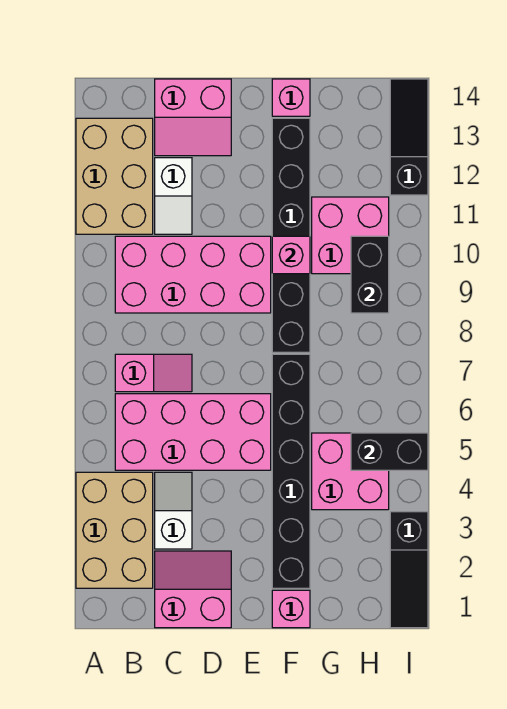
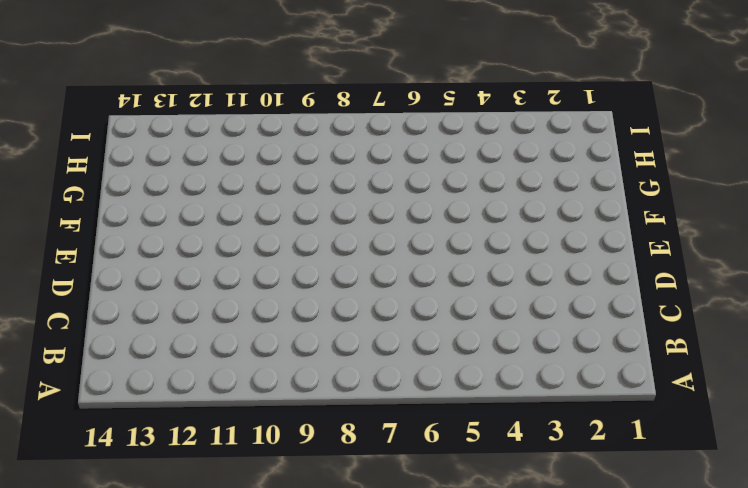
none -> tan 2x3 brick [76,472,153,588]
none -> tan 2x3 brick [76,118,153,234]
none -> pink 2x4 brick [115,394,271,470]

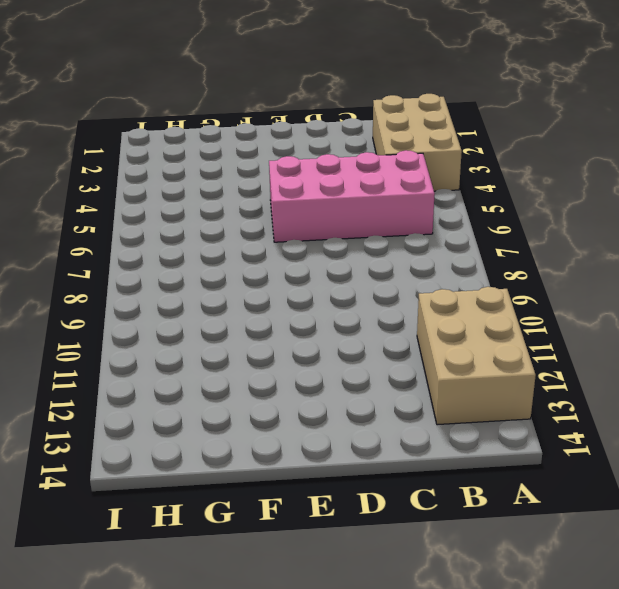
none -> pink 1x2 slope [115,354,192,392]
none -> pink 2x4 brick [115,236,271,313]
none -> pink 2x2 slope [155,551,231,628]

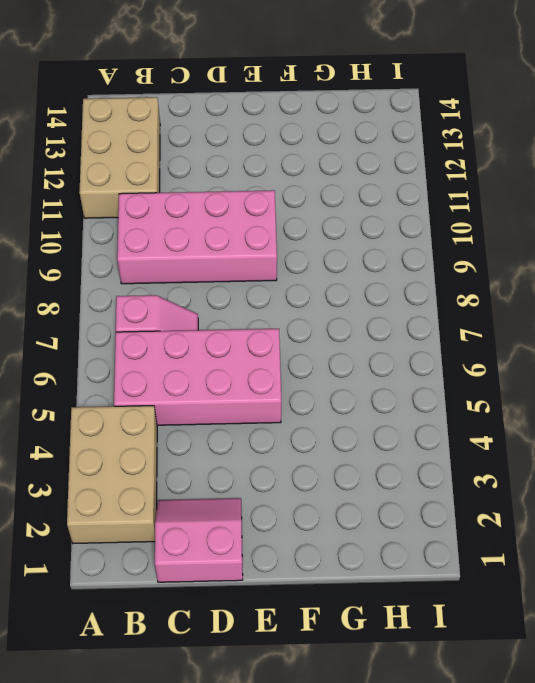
none -> white 1x2 slope [155,472,192,549]
none -> white 1x2 slope [155,158,192,234]
none -> pink 2x2 slope [155,79,231,156]

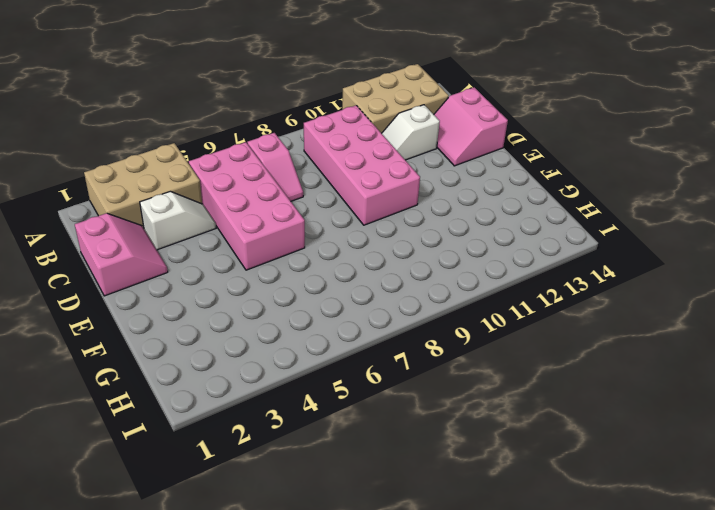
none -> pink 1x1 brick [272,590,310,628]
none -> black 1x6 brick [272,354,310,588]
none -> black 1x6 brick [272,118,310,352]

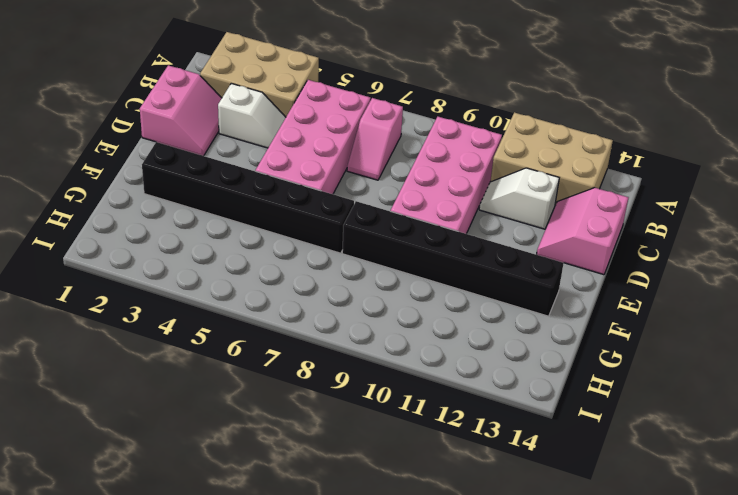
none -> pink 1x1 brick [272,590,310,628]
none -> pink 1x1 brick [272,79,310,116]
none -> pink 2x2 brick [312,433,389,510]

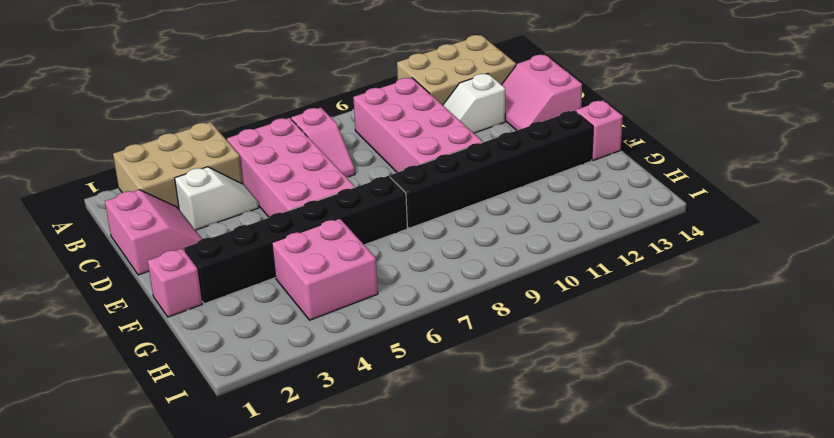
none -> pink 2x2 brick [312,197,389,274]
none -> black 1x3 slope [390,512,428,628]
none -> black 1x3 slope [390,79,428,195]

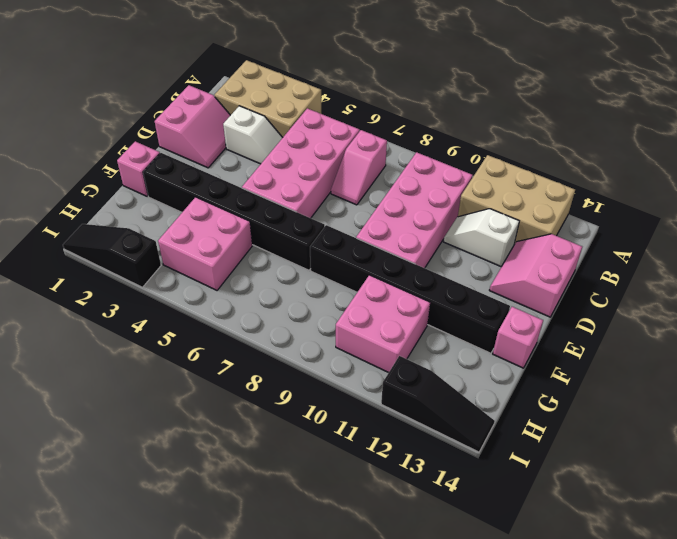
none -> pink 1x1 brick [272,236,310,274]
none -> black 1x2 brick [351,433,428,470]
none -> black 1x2 brick [351,236,389,313]

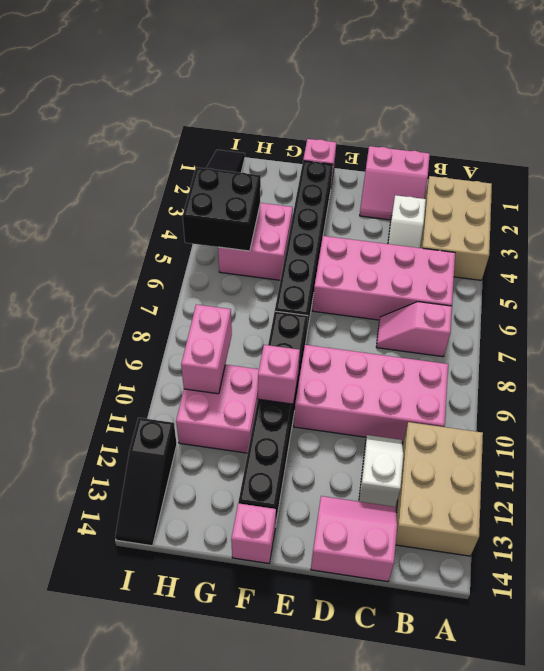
black 2x2 brick [183,167,261,251] -> black 1x2 brick [351,433,428,470]
pink 1x2 brick [181,305,232,394] -> black 1x2 brick [351,236,389,313]

